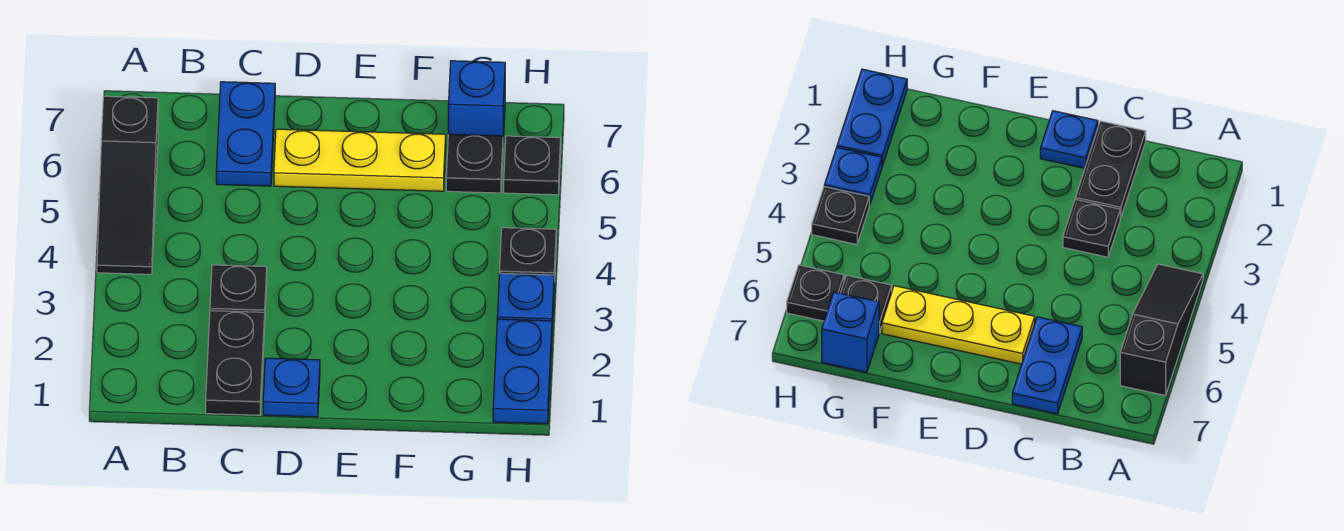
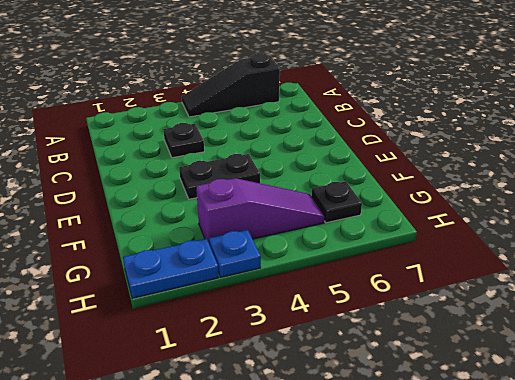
black 1x2 plate [179,154,260,199] -> black 1x2 plate moved to [206,311,265,415]
purple 1x3 slope [196,178,324,242] -> none
none -> blue 1x2 plate [216,82,275,186]
none -> blue 1x1 plate [263,358,320,417]
none -> yellow 1x3 plate [274,129,446,191]

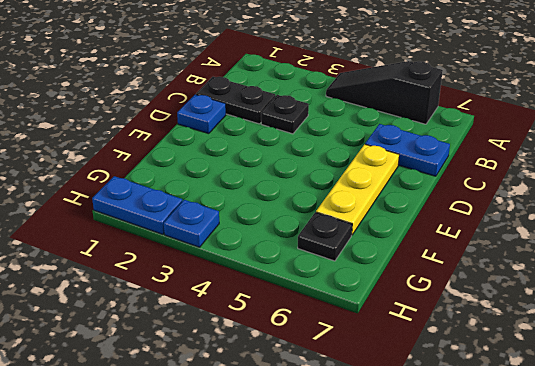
none -> blue 1x1 brick [448,61,505,141]
none -> black 1x1 plate [500,228,556,282]
none -> black 1x1 plate [504,136,561,195]

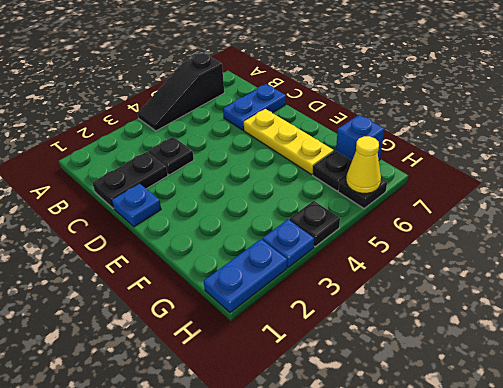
yellow 1x1 cone [346,136,381,193] -> none

